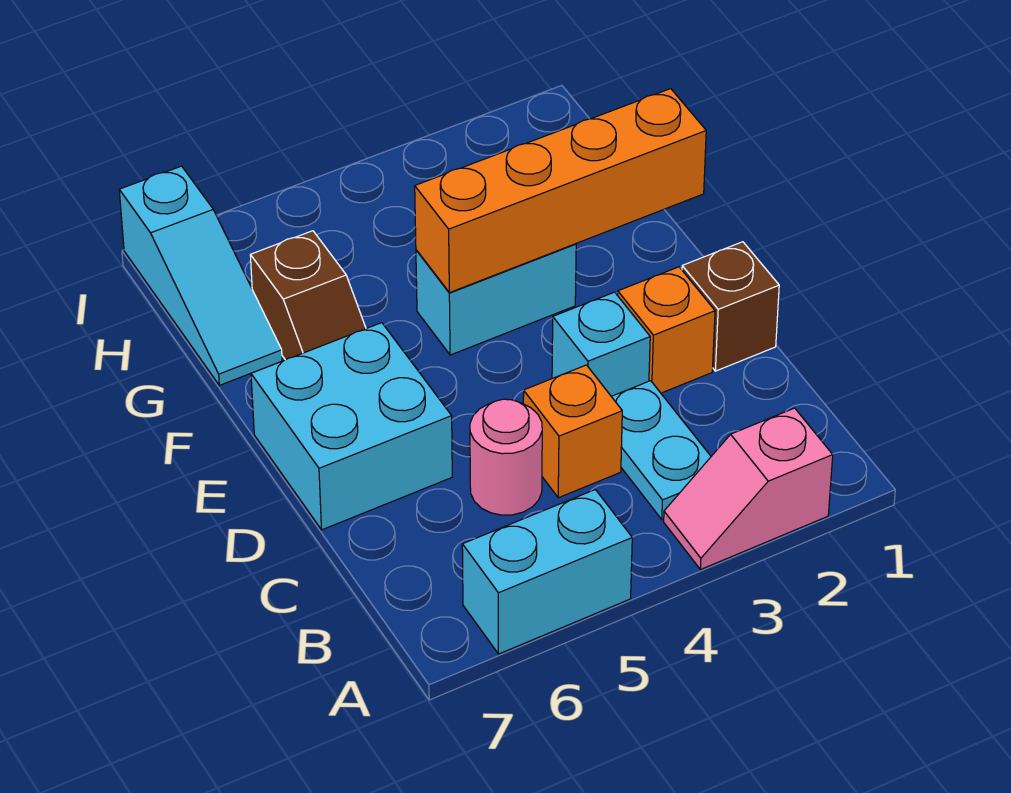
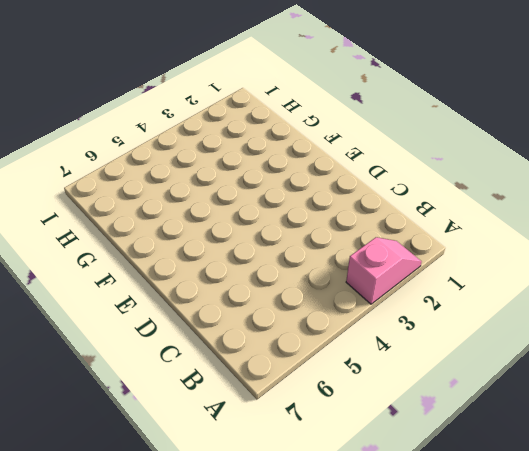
pink 1x2 slope [346,237,422,304] -> pink 1x2 slope turned to [664,408,833,570]
none -> cyan 1x2 brick [462,490,632,654]
none -> cyan 1x2 plate [611,381,711,520]
none -> orange 1x1 brick [523,365,622,498]

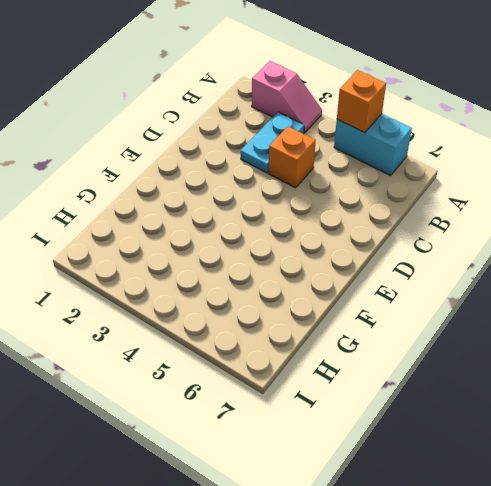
orange 1x1 brick [337,70,386,133] -> orange 1x1 brick moved to [618,267,715,393]
none -> pink 1x1 round brick [470,399,542,515]
none -> brown 1x1 brick [682,242,779,371]
none -> cyan 1x1 brick [552,292,650,396]

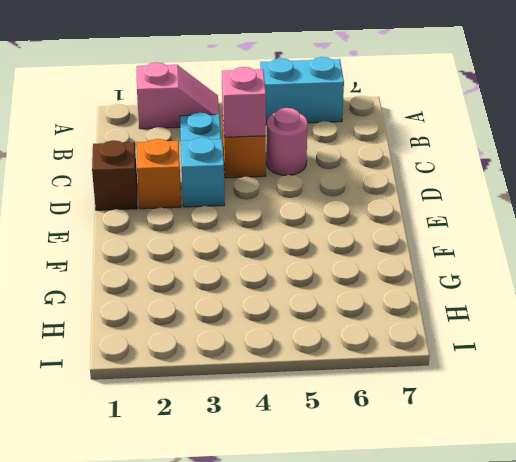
pink 1x1 brick [222,67,266,137] -> none
none -> cyan 2x2 brick [251,323,452,530]
none -> cyan 1x2 brick [416,244,576,355]
none -> brown 1x2 slope [250,231,366,360]

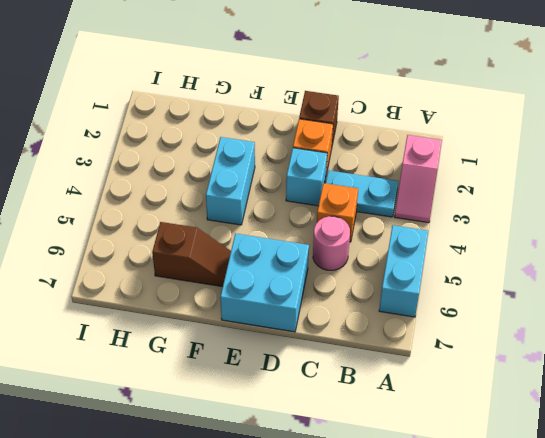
none -> cyan 1x3 slope [119,166,282,385]
none -> orange 1x4 brick [415,89,706,293]

